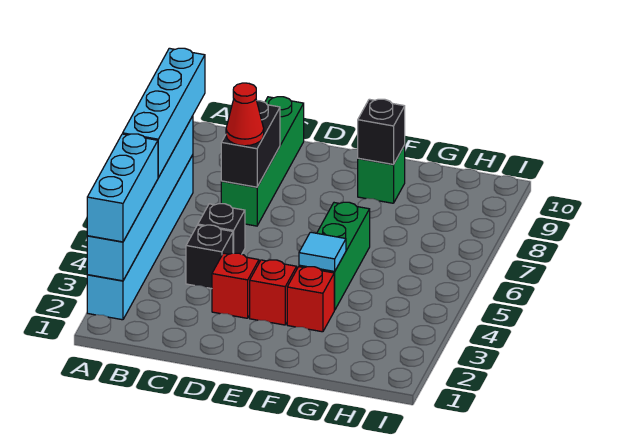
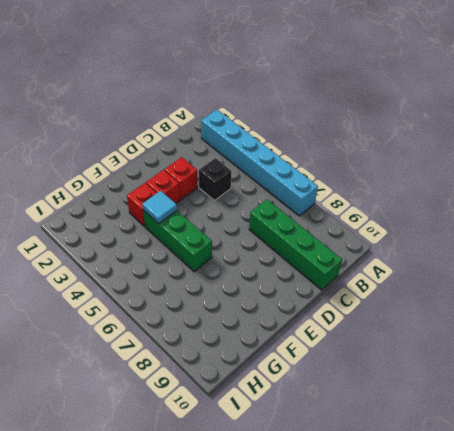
none -> black 1x1 brick [198,204,245,254]
none -> green 1x1 brick [358,145,405,203]
none -> cyan 1x6 brick [87,116,193,281]

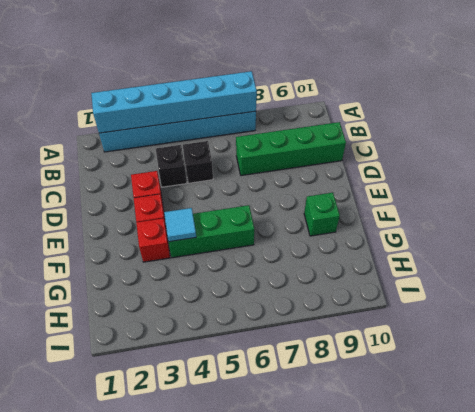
none -> black 1x2 brick [221,101,280,187]
none -> black 1x1 brick [358,99,405,164]
none -> cyan 1x3 brick [87,134,158,242]

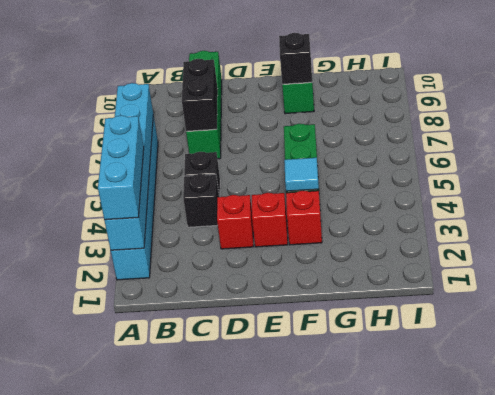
none -> cyan 1x4 brick [123,48,205,177]
none -> red 1x1 cone [226,83,264,146]

